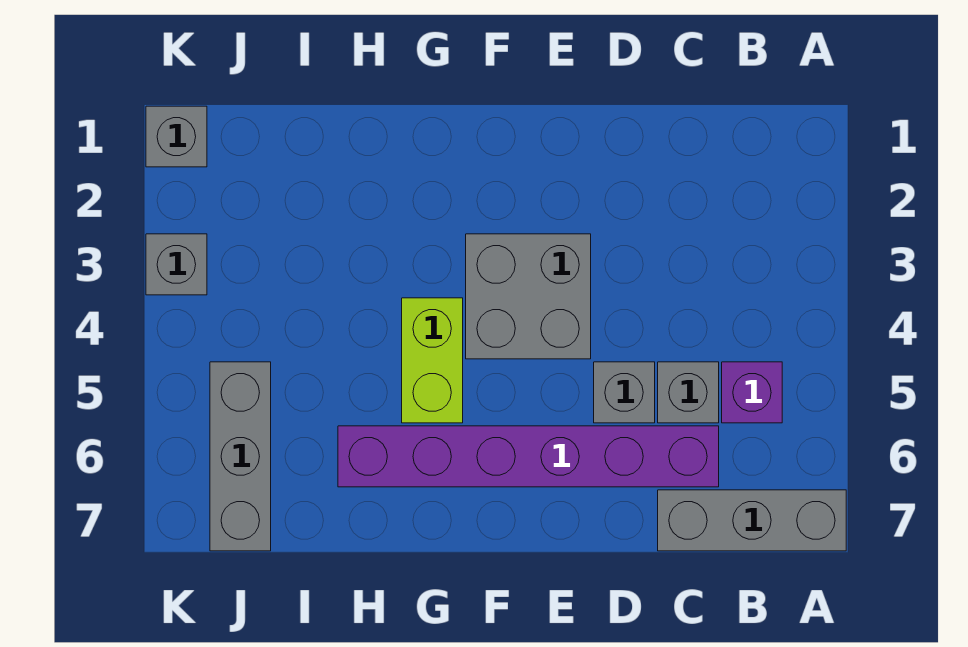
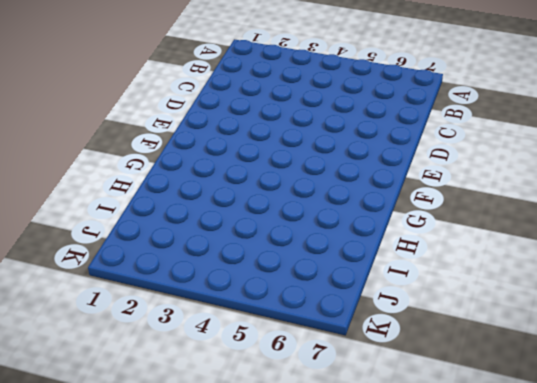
none -> grey 1x3 brick [658,490,846,551]
none -> purple 1x1 brick [722,362,782,423]

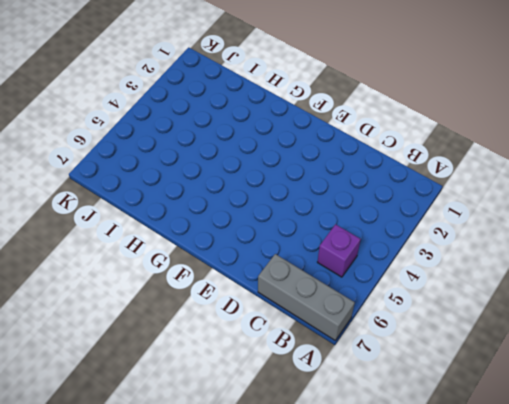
none -> grey 1x1 brick [658,362,719,423]
none -> purple 1x6 brick [338,426,719,487]

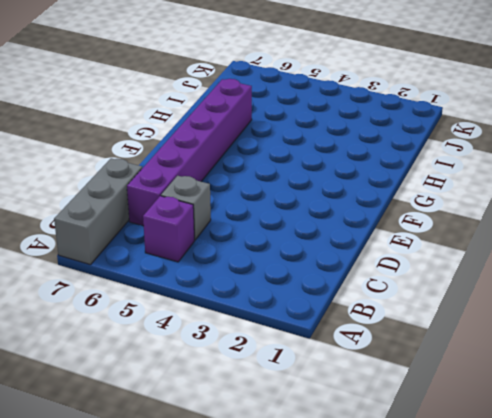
none -> grey 1x1 brick [594,362,655,423]
none -> grey 2x2 brick [466,234,591,359]

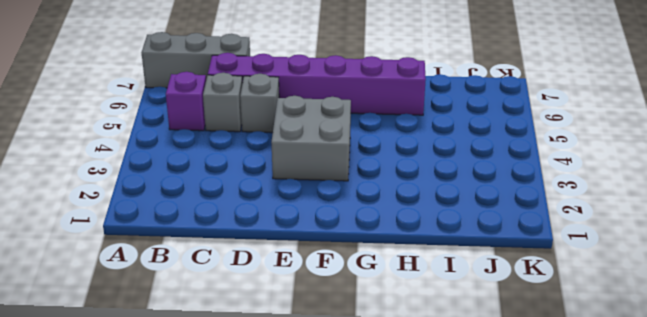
none -> lime 1x2 brick [402,298,463,423]
none -> grey 1x3 brick [210,362,271,551]

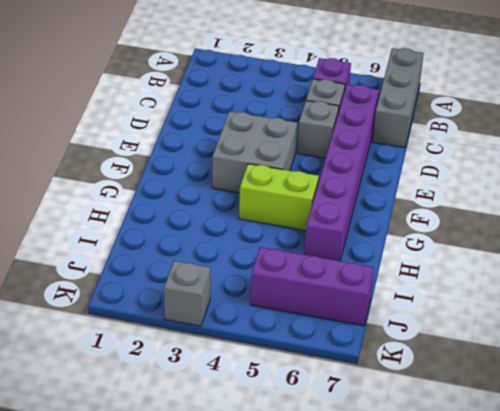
purple 1x3 brick [251,247,374,326] -> grey 1x3 brick [210,362,271,551]
none -> grey 1x1 brick [146,106,207,167]

